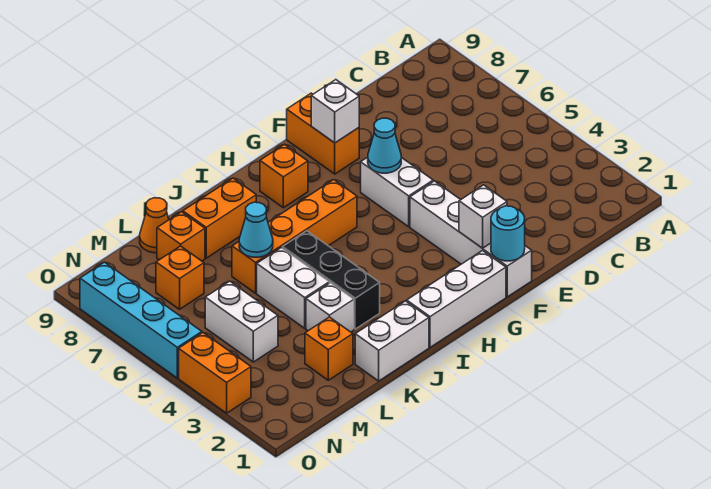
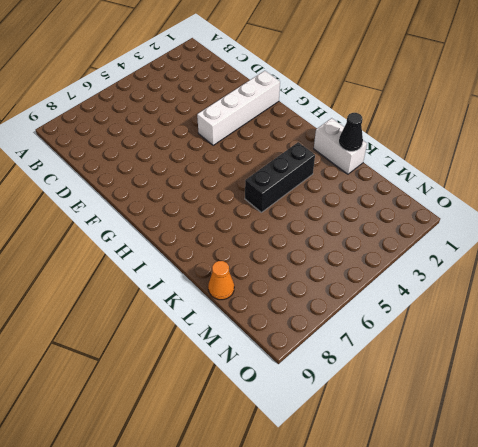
black 1x1 cone [339,113,363,151] -> none
none -> white 1x2 brick [361,157,433,227]
none -> orange 1x2 brick [287,93,359,174]
none -> white 1x3 brick [406,251,506,347]

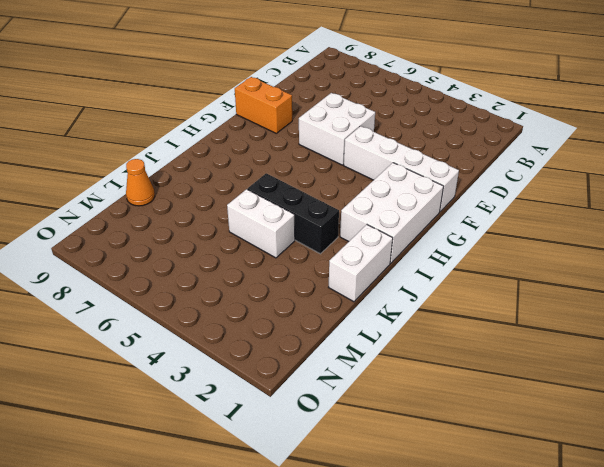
white 2x2 brick [299,93,375,165] -> white 1x2 brick [361,157,433,227]
white 2x3 brick [340,163,444,263] -> white 1x3 brick [406,251,506,347]
none -> orange 1x4 brick [232,180,357,293]
none -> orange 1x1 brick [260,144,308,208]
none -> orange 1x2 brick [183,178,256,258]

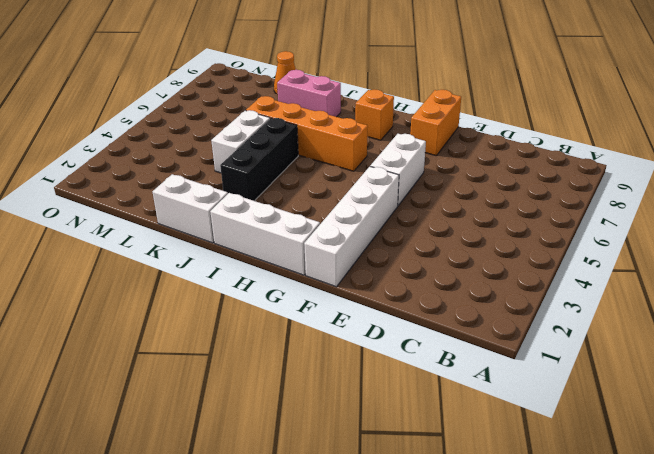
pink 1x2 brick [277,70,341,117] -> orange 1x2 brick [183,178,256,258]
none -> white 1x1 brick [306,283,354,332]
none -> orange 1x1 brick [305,317,353,380]
none -> orange 1x1 brick [157,212,205,261]

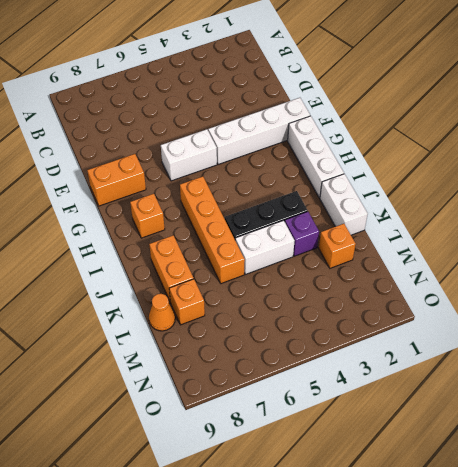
purple 1x1 brick [285,212,319,256] -> white 1x1 brick [306,283,354,332]
none -> white 1x2 brick [205,281,278,362]
none -> orange 1x1 brick [156,246,204,309]
none -> orange 1x2 brick [179,333,251,413]

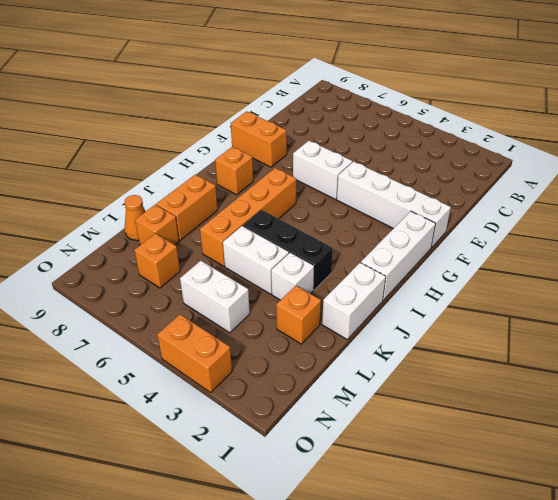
none -> cyan 1x4 brick [80,262,202,378]
none -> cyan 1x1 round brick [491,206,525,261]
none -> white 1x1 brick [459,185,507,248]

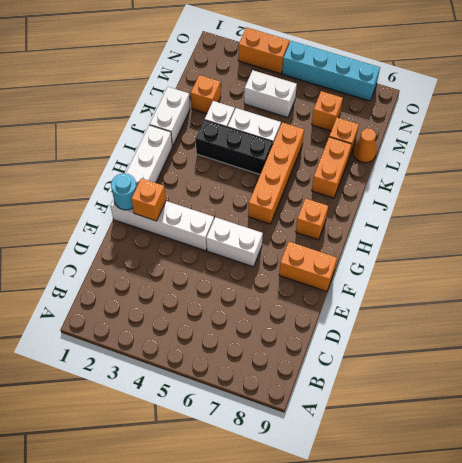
orange 1x1 brick [131,178,166,221] -> white 1x1 brick [459,185,507,248]
none -> cyan 1x1 cone [368,118,401,173]
none -> white 1x1 brick [311,80,359,143]
none -> cyan 1x1 cone [239,202,273,257]

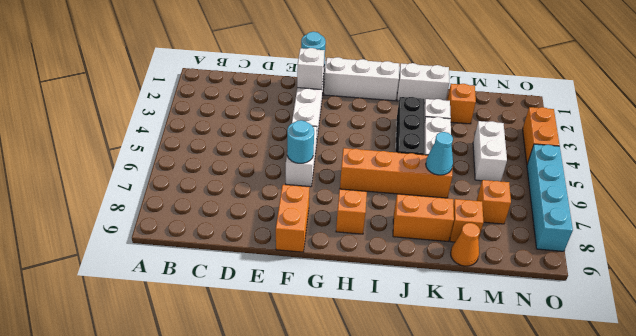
cyan 1x1 round brick [287,120,314,163] -> cyan 1x1 cone [368,118,401,173]
none -> white 1x1 brick [311,80,359,143]

